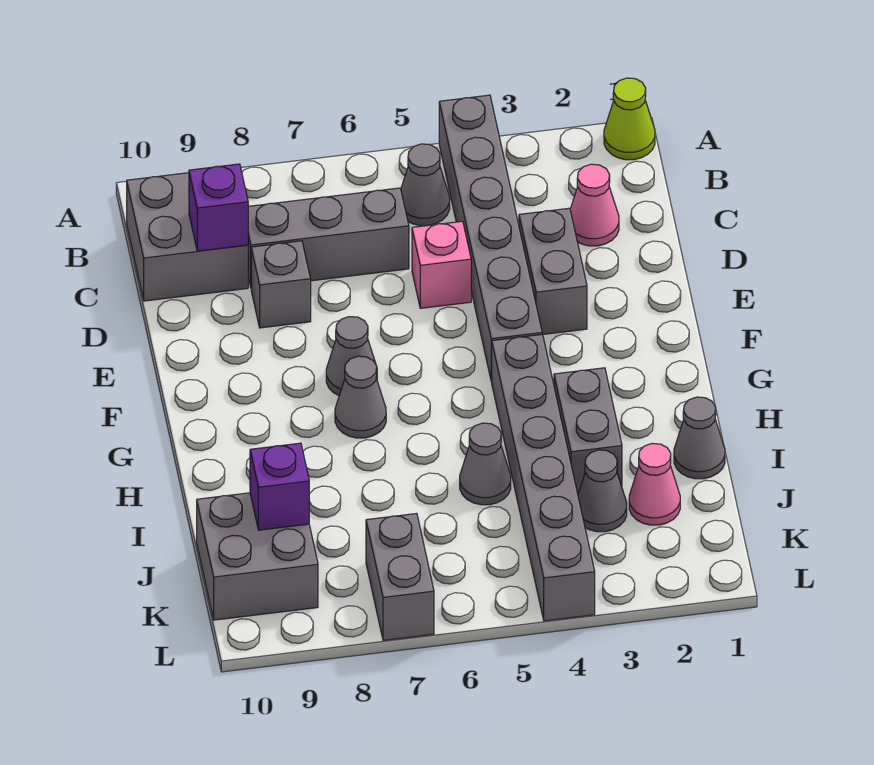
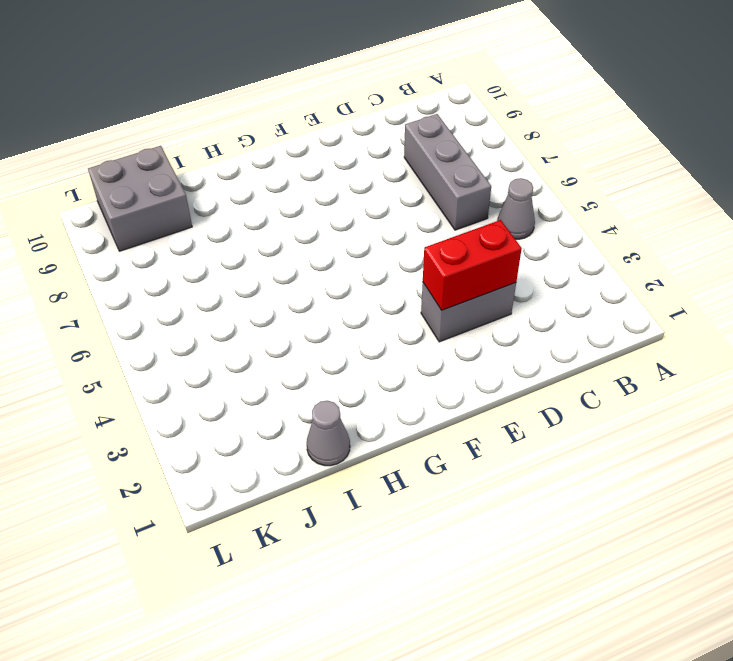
red 1x2 brick [423,220,522,311] -> none
none -> lime 1x1 cone [604,78,655,160]
none -> grey 1x6 brick [439,95,542,381]
none -> grey 2x2 brick [127,173,248,301]

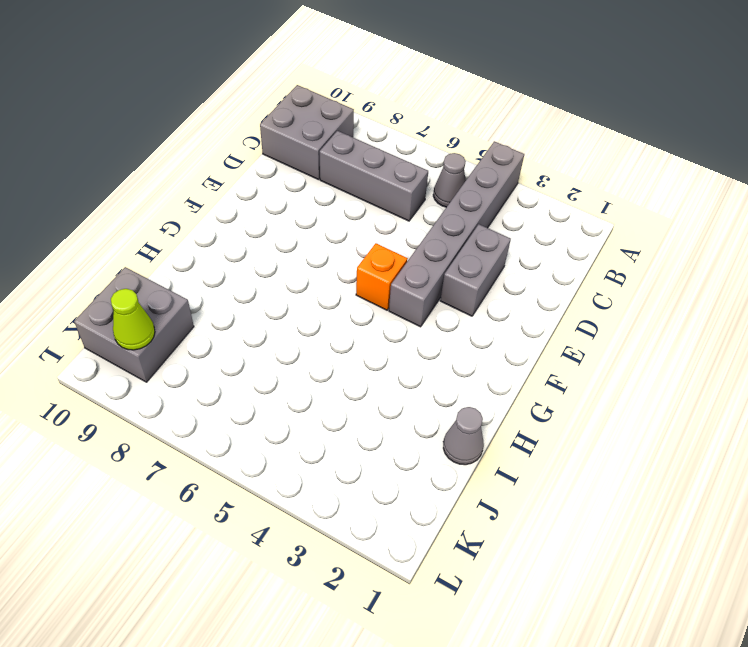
orange 1x1 brick [356,243,408,310] -> none
lime 1x1 cone [111,289,155,350] -> lime 1x1 cone moved to [604,78,655,160]
none -> pink 1x1 cone [570,164,619,246]
none -> pink 1x1 brick [412,221,471,308]
none -> grey 1x1 brick [251,241,311,328]

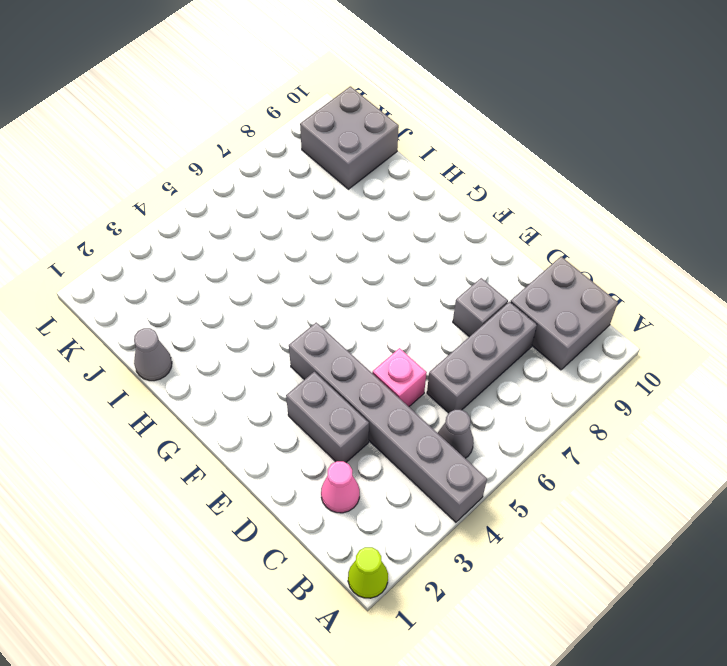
none -> grey 1x1 cone [326,317,377,395]
none -> grey 1x6 brick [491,334,595,621]
none -> grey 1x1 cone [335,356,386,438]

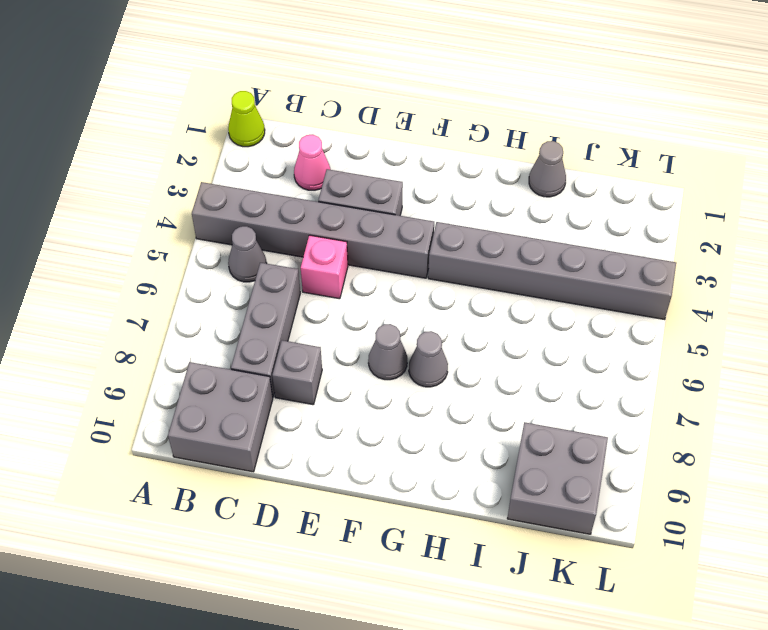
none -> grey 1x2 brick [554,368,622,493]
none -> grey 1x1 cone [460,423,511,505]
none -> pink 1x1 cone [629,443,680,525]

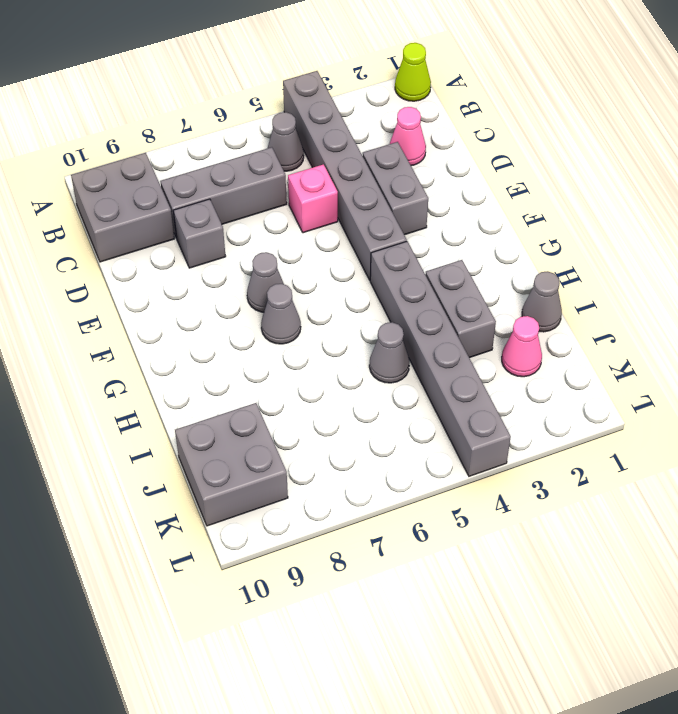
none -> grey 1x1 cone [578,450,627,532]
none -> grey 1x2 brick [366,514,434,641]
none -> purple 1x1 brick [189,164,248,251]

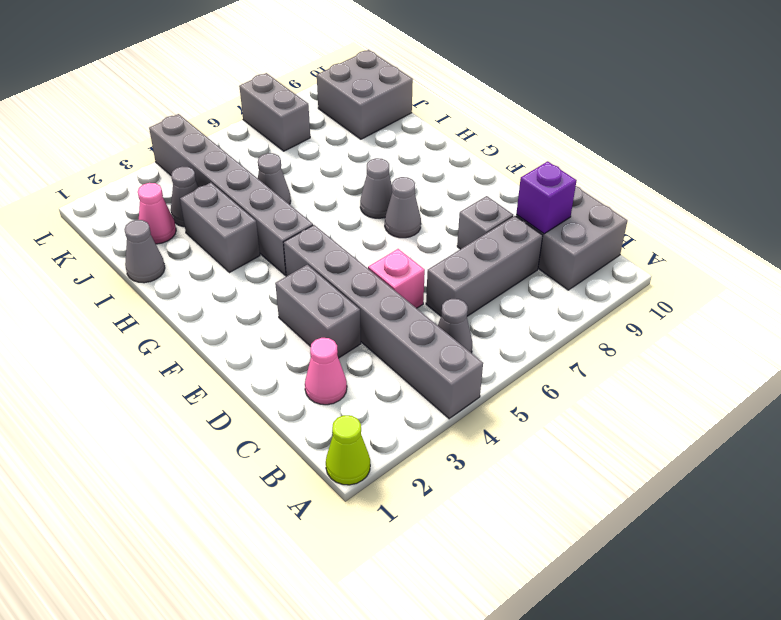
none -> purple 1x1 brick [250,443,309,530]

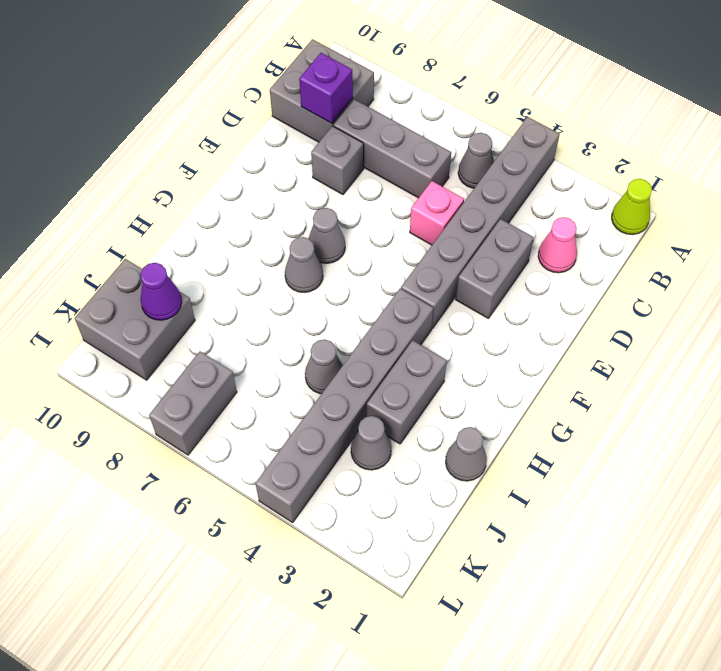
purple 1x1 cone [140,263,182,320] -> purple 1x1 brick [250,443,309,530]
none -> pink 1x1 cone [629,443,680,525]

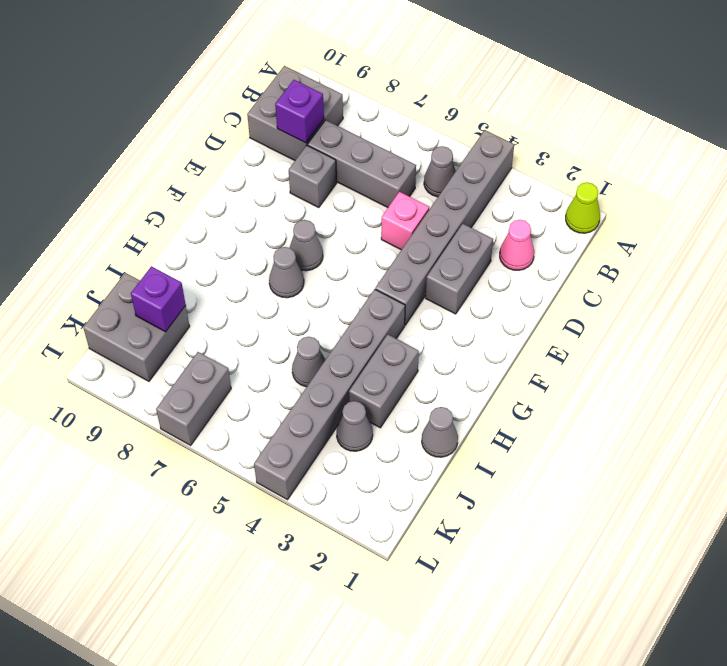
none -> pink 1x1 cone [629,443,680,525]

